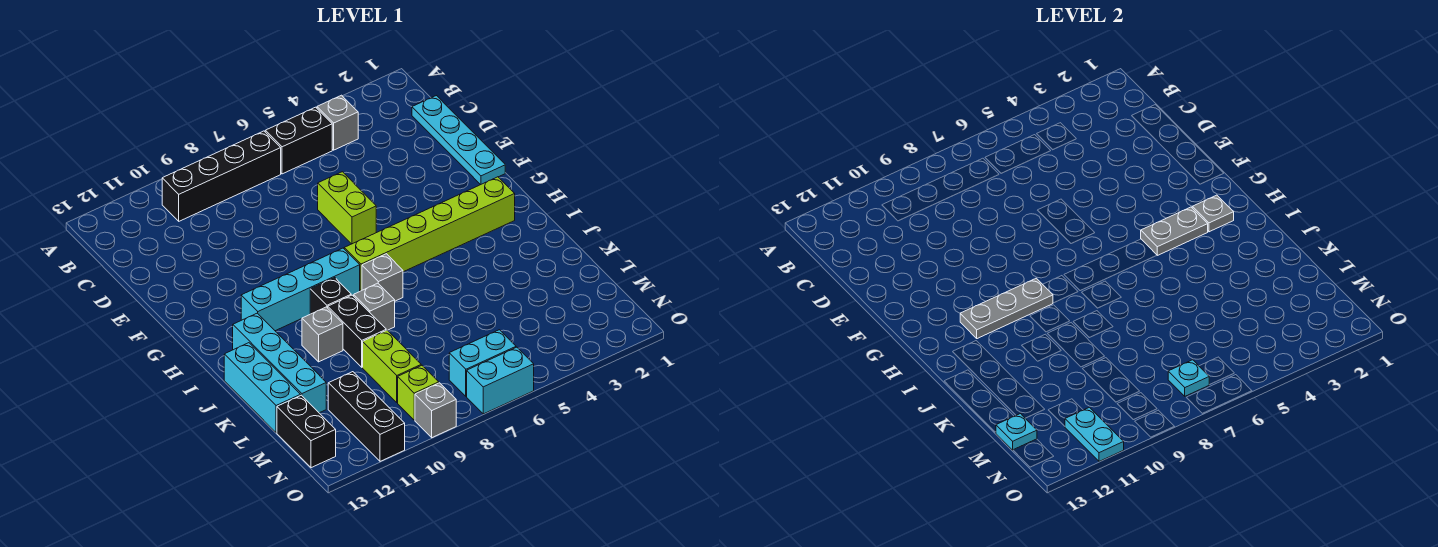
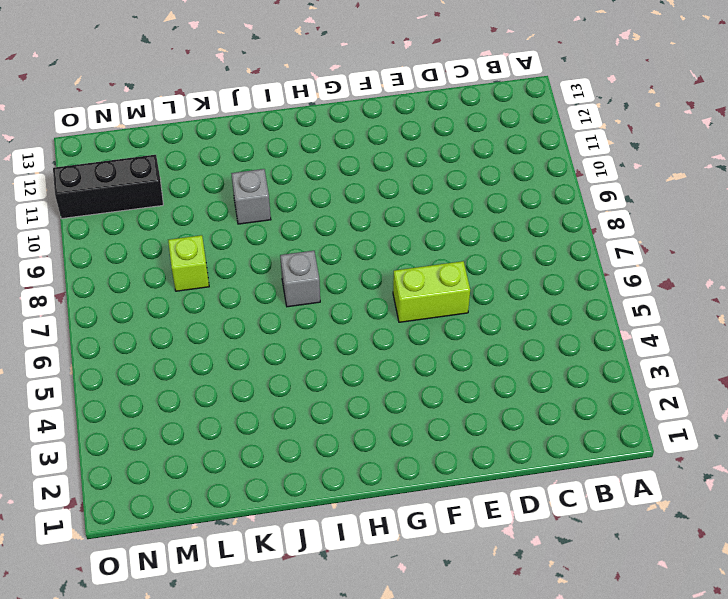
lime 1x1 brick [168,235,209,291] -> lime 1x1 brick moved to [398,365,439,420]
none -> grey 1x1 brick [317,95,358,150]
none -> black 1x2 brick [265,107,332,174]
none -> black 1x4 brick [162,131,281,221]

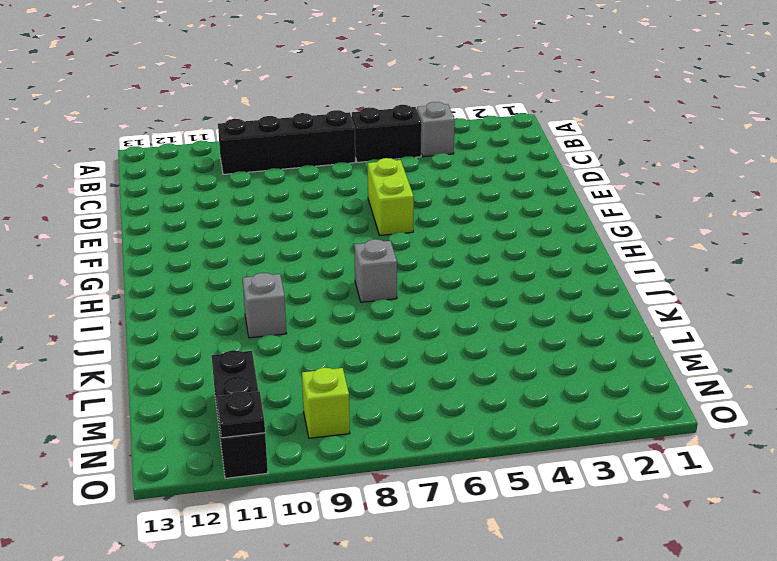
black 1x1 plate [217,391,265,438] -> cyan 1x2 plate [1065,407,1124,461]
none -> cyan 1x4 plate [412,96,505,185]
none -> lime 1x6 brick [344,177,515,291]
none -> cyan 1x4 brick [241,248,360,331]

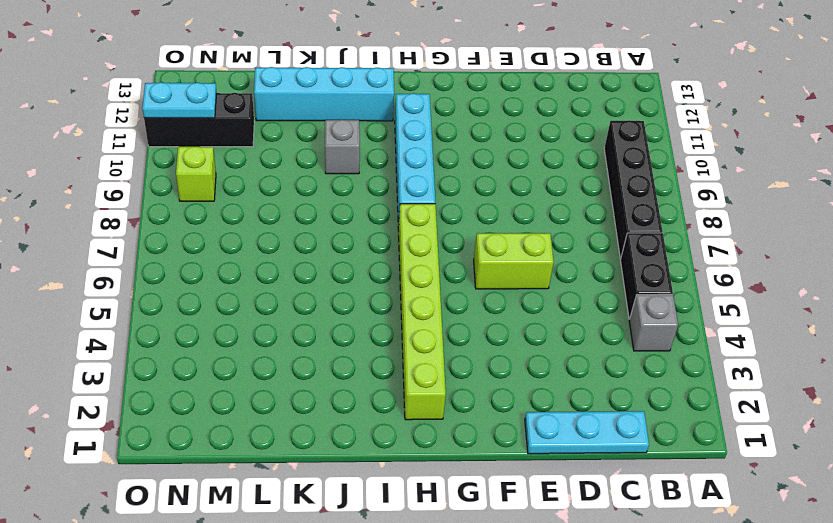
cyan 1x3 plate [525,411,649,454] -> cyan 1x4 plate [412,96,505,185]
none -> grey 1x1 brick [362,254,403,301]
none -> black 1x1 brick [310,278,351,314]
none -> grey 1x1 brick [354,283,395,330]

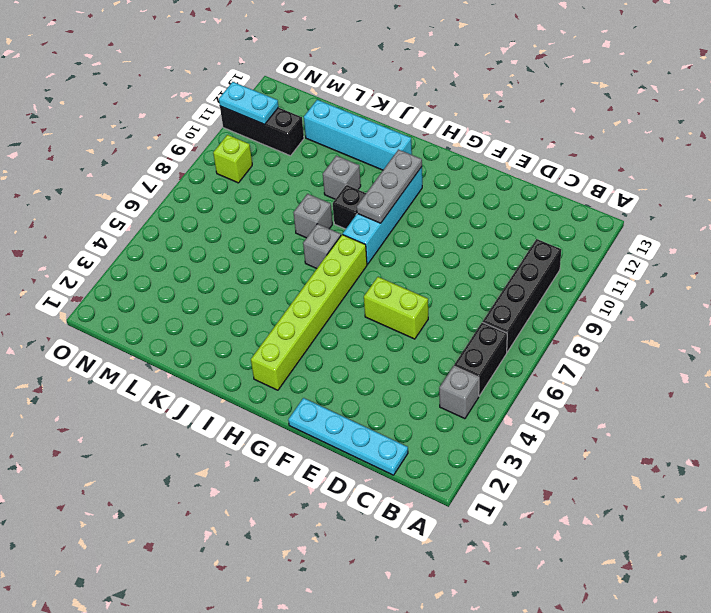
none -> black 1x2 brick [328,295,386,367]
none -> cyan 1x3 brick [224,343,301,433]
none -> lime 1x2 brick [363,330,421,402]

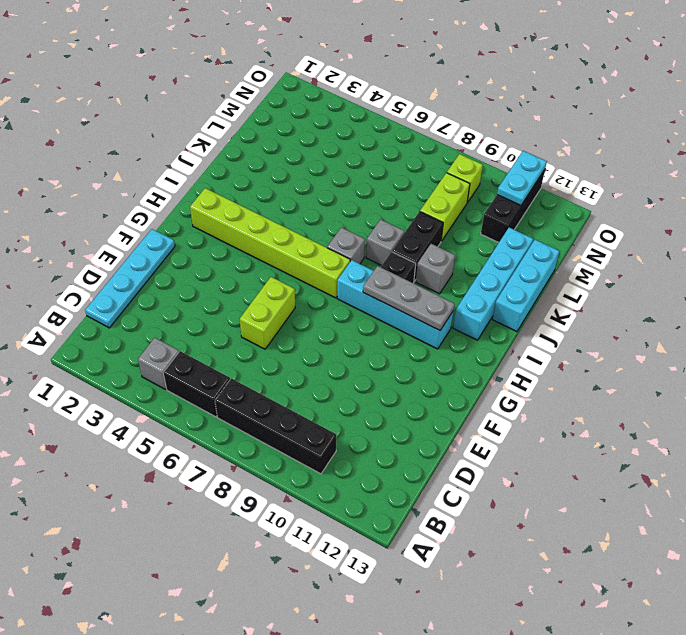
none -> black 1x2 brick [277,395,336,468]
none -> cyan 1x2 brick [449,330,516,396]
none -> cyan 1x2 brick [467,347,534,414]

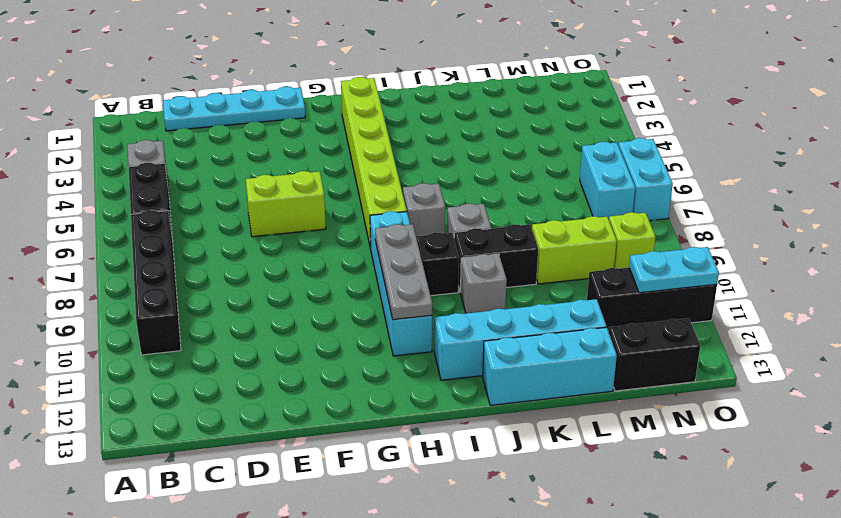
none -> grey 1x1 brick [415,383,456,438]
none -> grey 1x1 plate [1192,195,1234,232]
none -> grey 1x2 plate [1141,207,1208,255]

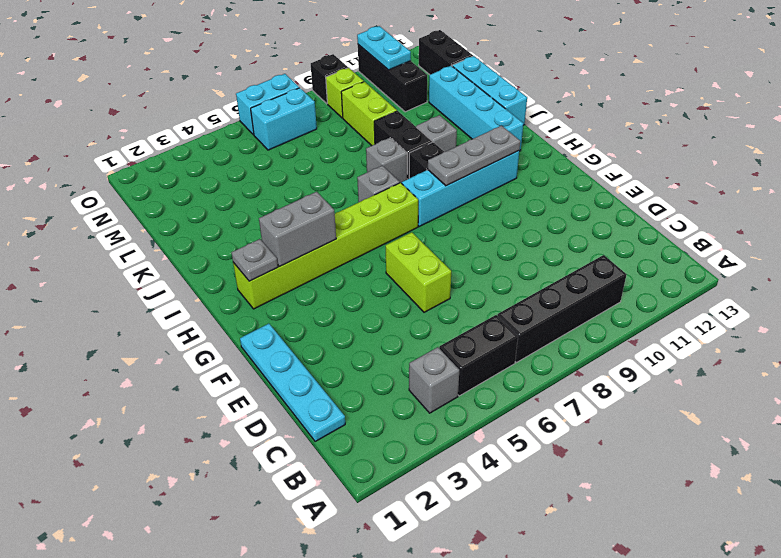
grey 1x2 brick [259,192,336,266] -> grey 1x2 plate [1141,207,1208,255]
black 1x1 brick [311,54,348,104] -> grey 1x1 brick [415,383,456,438]
none -> cyan 1x1 plate [996,414,1037,450]
none -> cyan 1x1 plate [1168,360,1209,396]

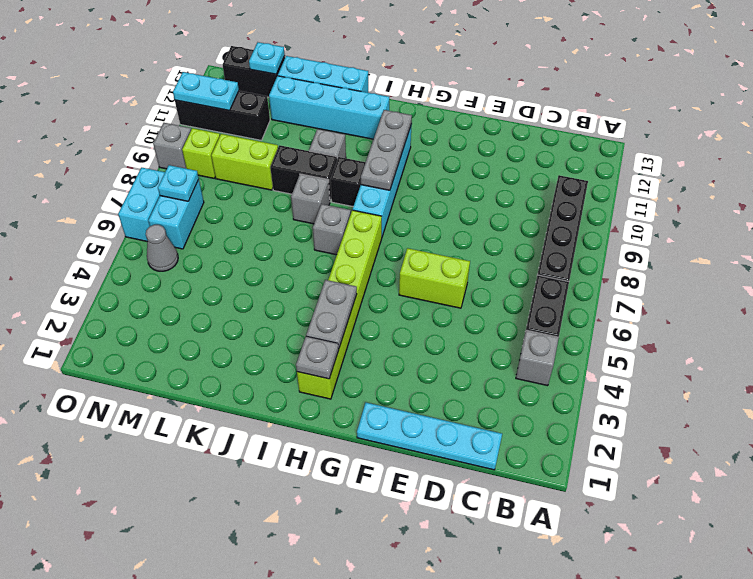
grey 1x1 cone [146,225,178,271] -> none

